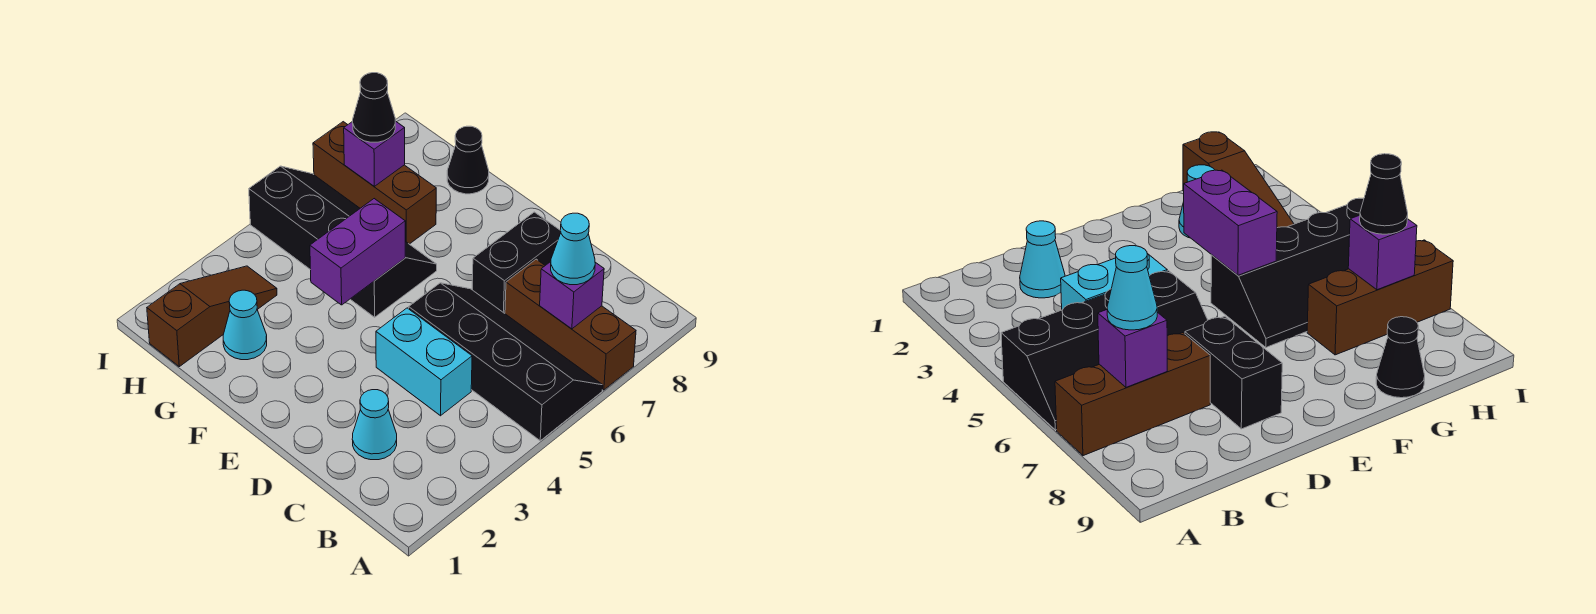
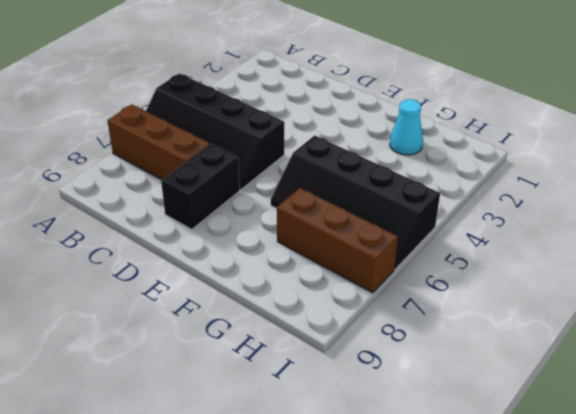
none -> cyan 1x1 cone [352,390,397,460]
none -> cyan 1x2 brick [376,308,472,416]
none -> black 1x1 cone [447,126,489,194]

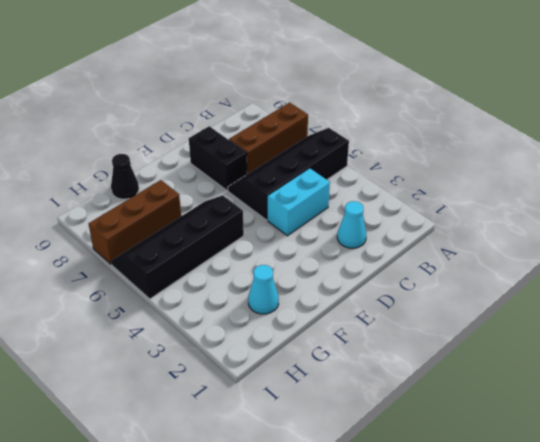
none -> brown 1x3 slope [147,266,277,367]
none -> purple 1x1 brick [540,262,604,329]
none -> purple 1x2 brick [310,199,405,305]

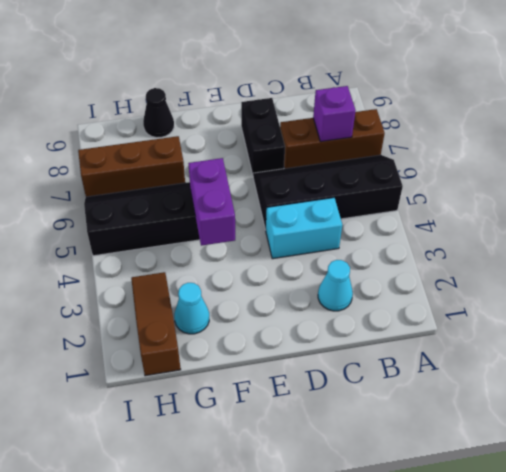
none -> purple 1x1 brick [344,121,405,186]
none -> cyan 1x1 cone [551,213,595,285]
none -> black 1x1 cone [353,73,395,142]

